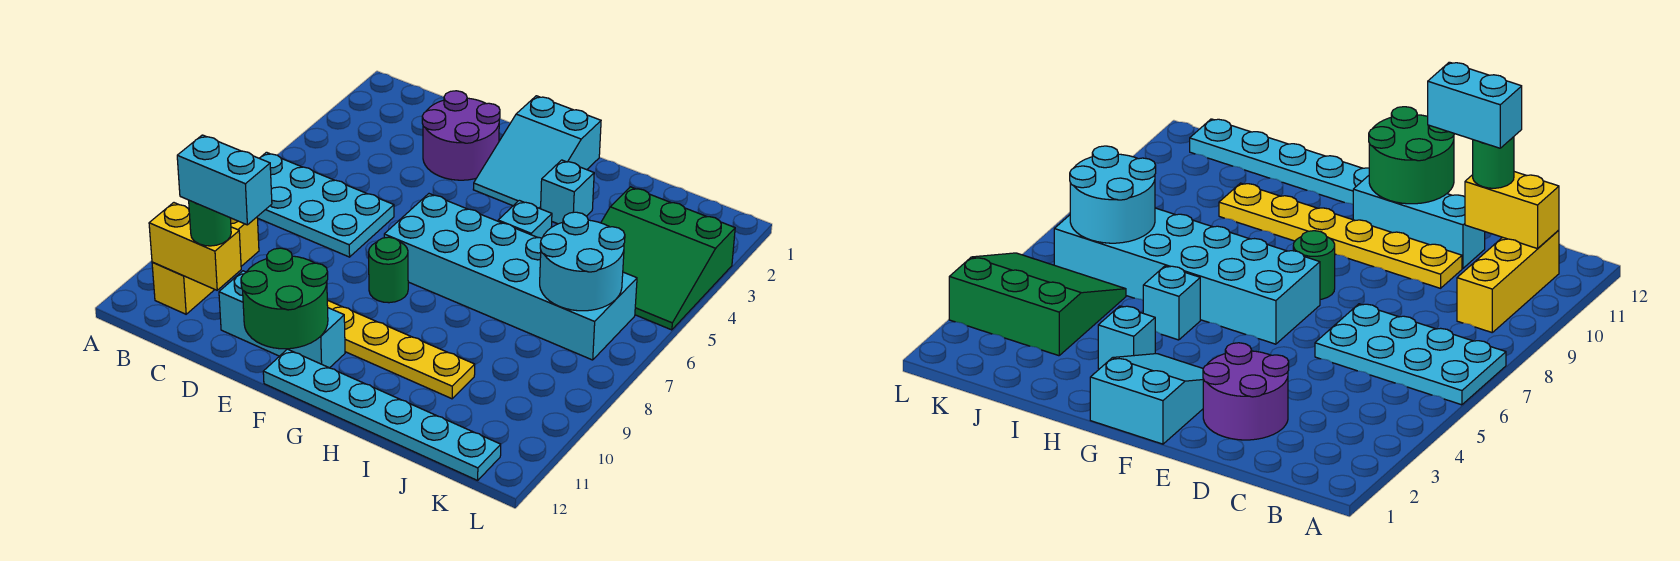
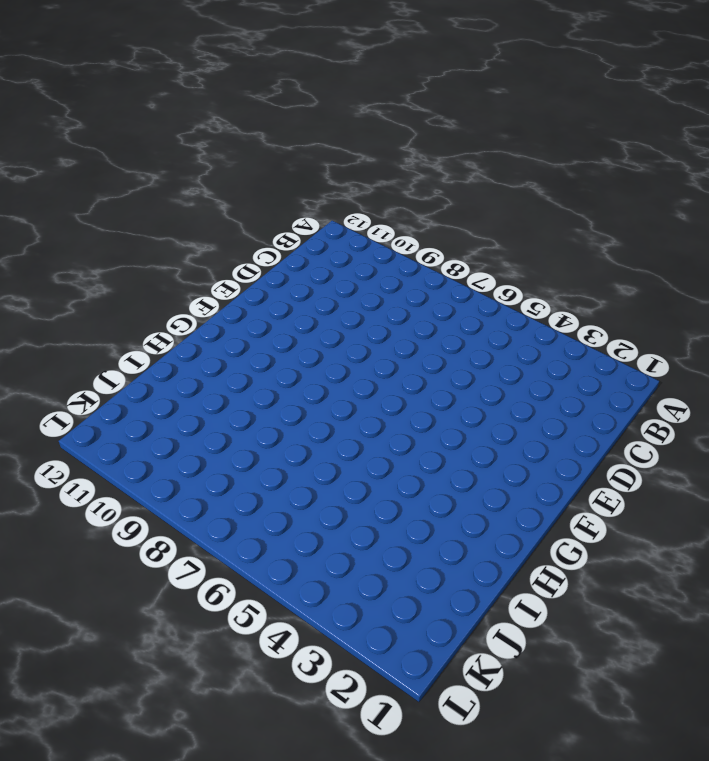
none -> cyan 2x4 plate [257,152,394,257]
none -> yellow 1x3 brick [152,217,259,314]
none -> purple 2x2 round brick [422,91,500,180]

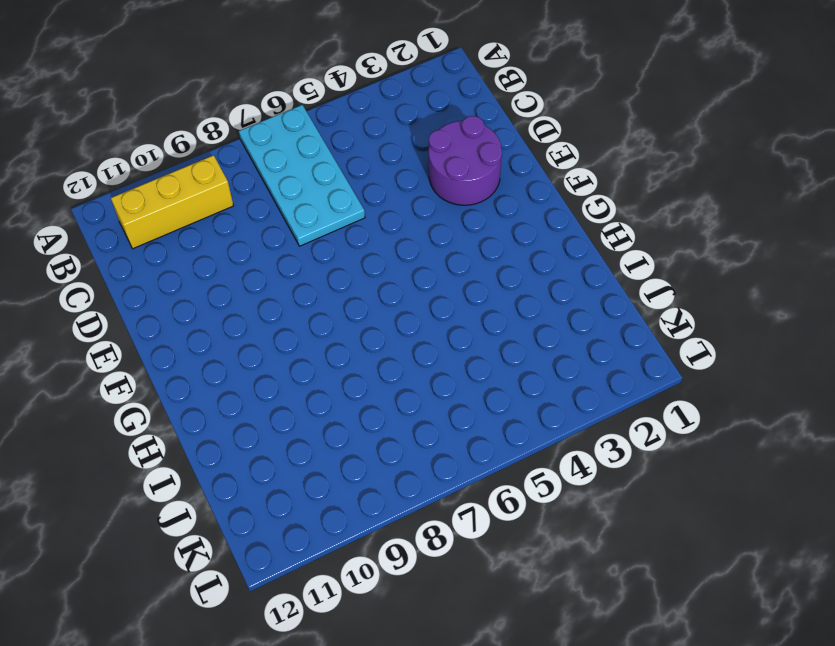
none -> yellow 1x6 plate [327,300,475,399]
none -> cyan 1x3 brick [219,271,345,368]
none -> cyan 2x3 slope [473,96,601,209]

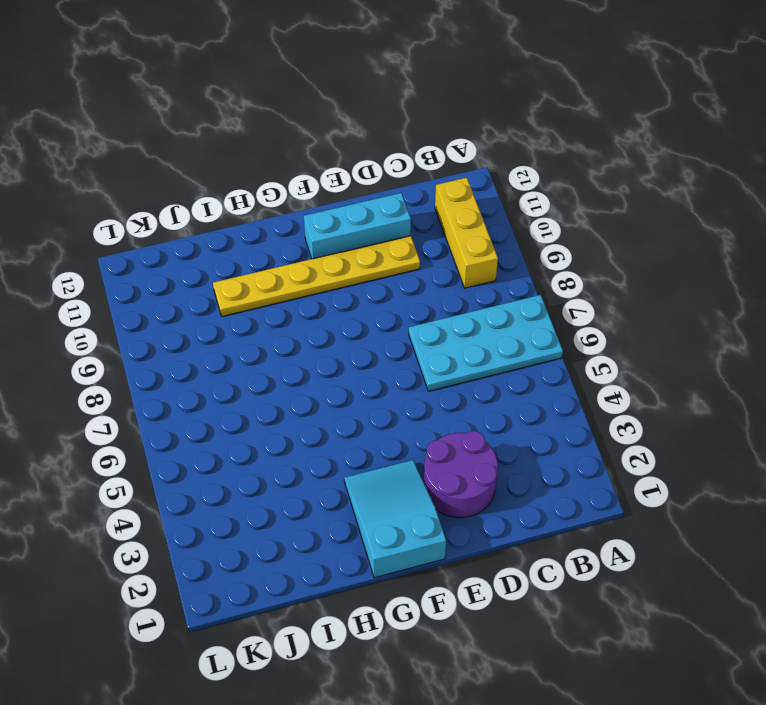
none -> cyan 2x6 brick [384,194,637,360]
none -> green 1x1 round brick [369,237,408,303]
none -> cyan 1x6 plate [263,349,501,480]

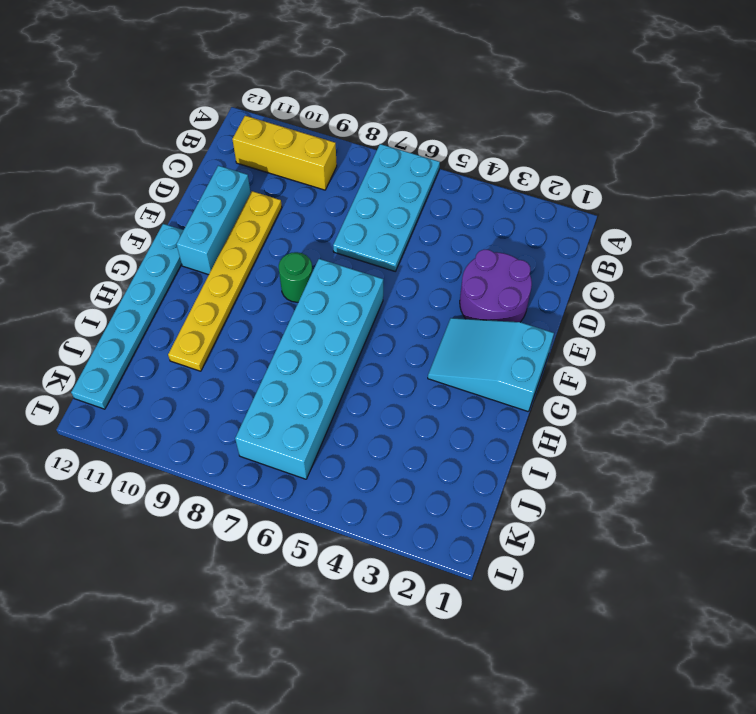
none -> cyan 1x1 brick [541,160,594,224]
none -> cyan 1x1 brick [498,200,552,238]
none -> green 3x3 slope [601,187,735,330]

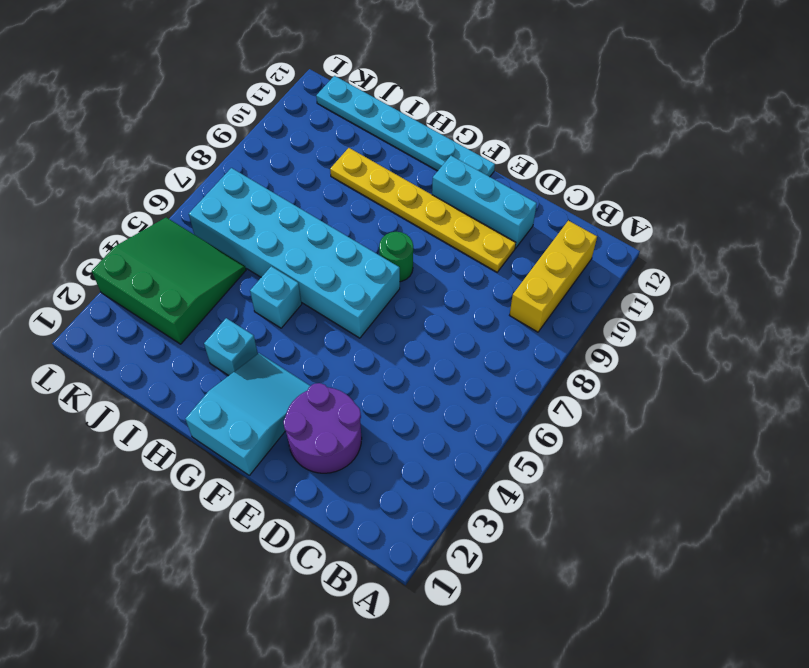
none -> cyan 2x4 plate [257,152,394,257]
none -> yellow 1x2 brick [149,203,241,290]
none -> green 2x2 round brick [241,248,328,349]

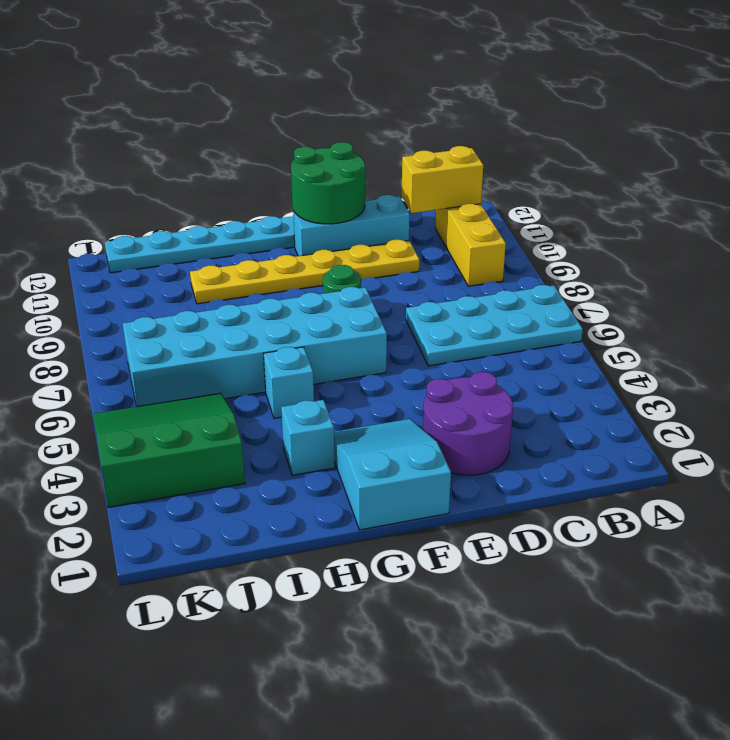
none -> cyan 2x2 round brick [540,212,625,311]
none -> green 1x1 round brick [189,200,231,246]
none -> cyan 1x2 brick [177,135,272,225]

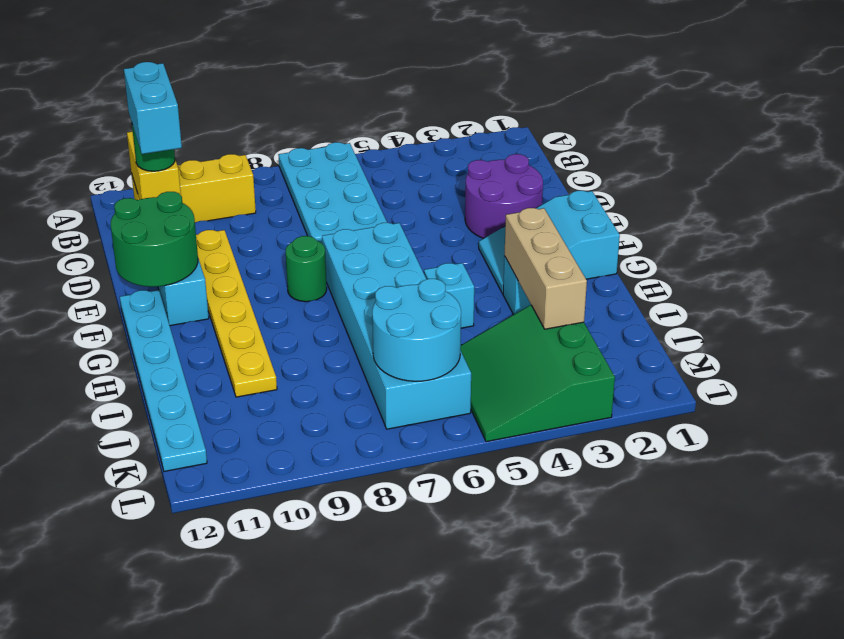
tan 1x3 brick [505,208,587,329] -> none

